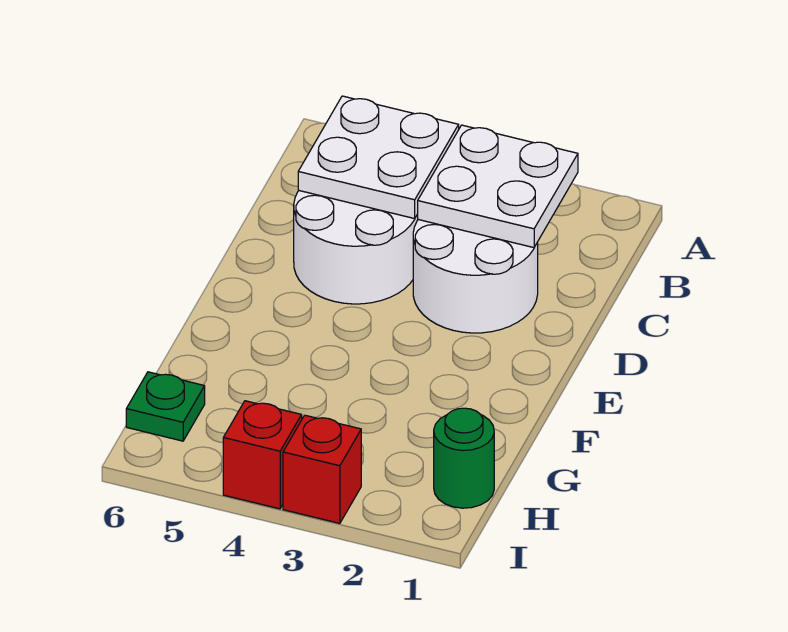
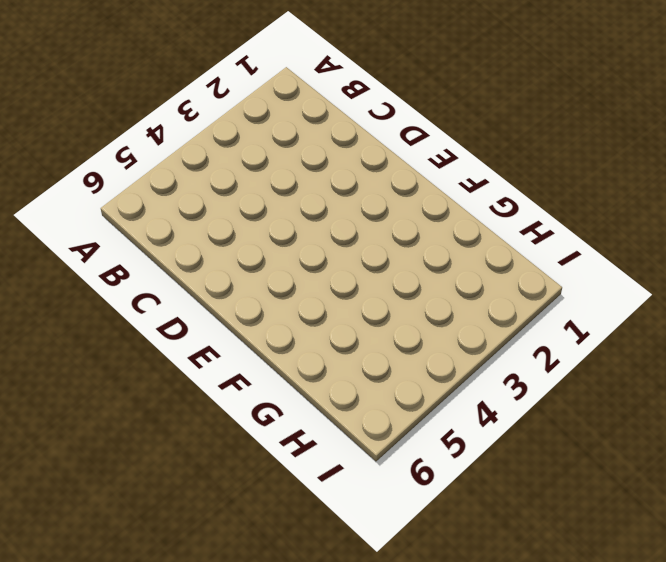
none -> white 2x2 round brick [413,220,538,333]
none -> white 2x2 round brick [294,191,418,304]

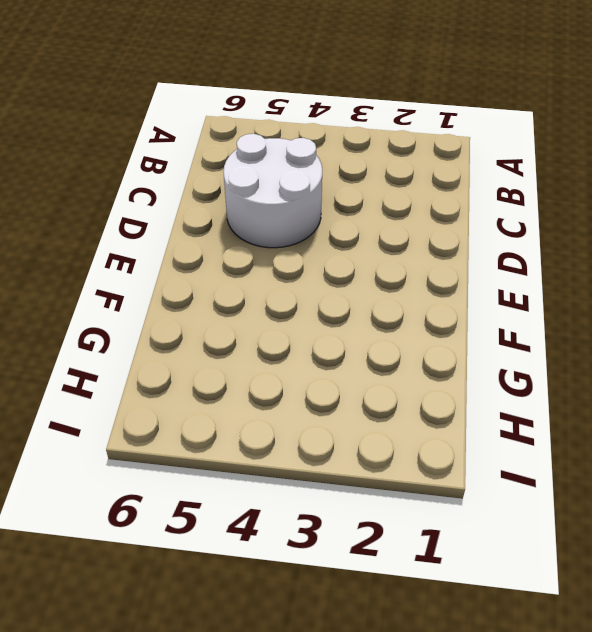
none -> white 2x2 round brick [413,220,538,333]
none -> green 1x1 round brick [434,408,494,508]

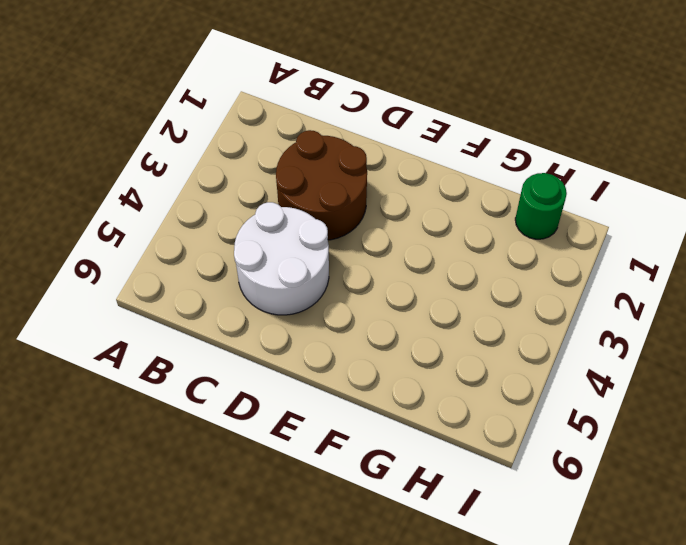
brown 2x2 round brick [276,130,367,240] -> white 2x2 round brick [413,220,538,333]
none -> green 1x1 plate [126,372,205,441]
none -> red 1x1 brick [283,415,361,523]

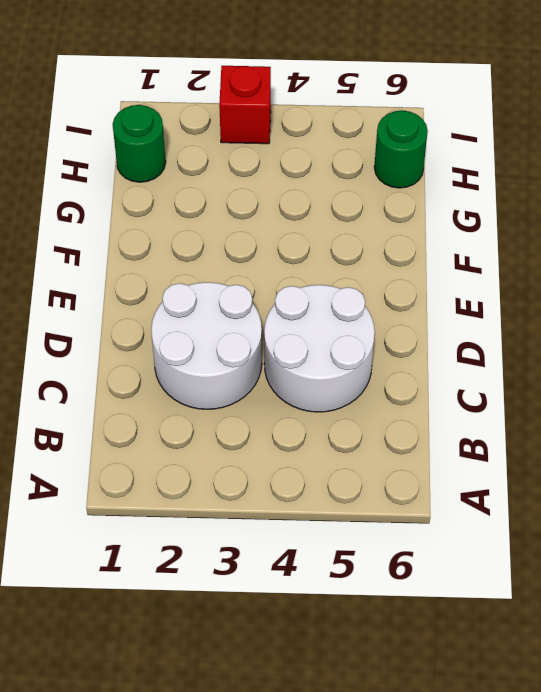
green 1x1 round brick [374,110,428,188] -> green 1x1 plate [126,372,205,441]
none -> red 1x1 brick [223,401,302,509]
none -> white 2x2 plate [418,125,578,248]

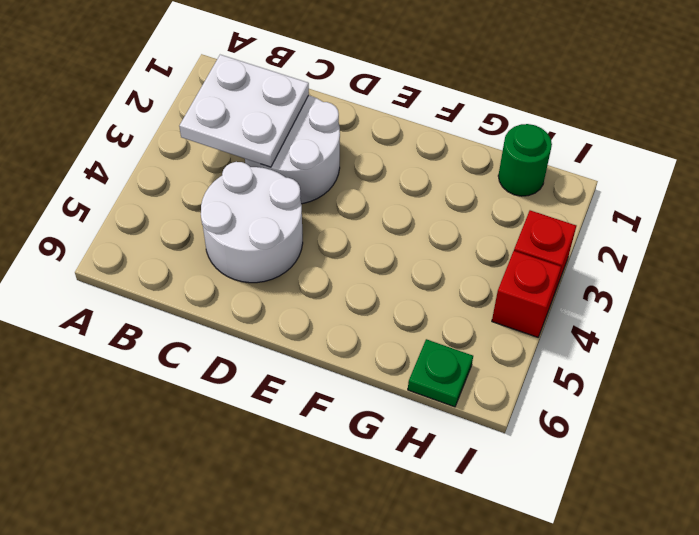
none -> white 2x2 plate [298,96,459,219]

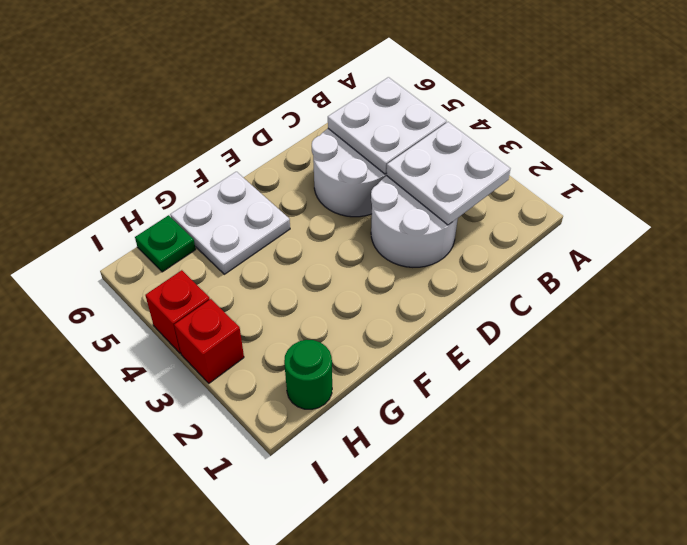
white 2x2 plate [170,172,290,274] -> none

